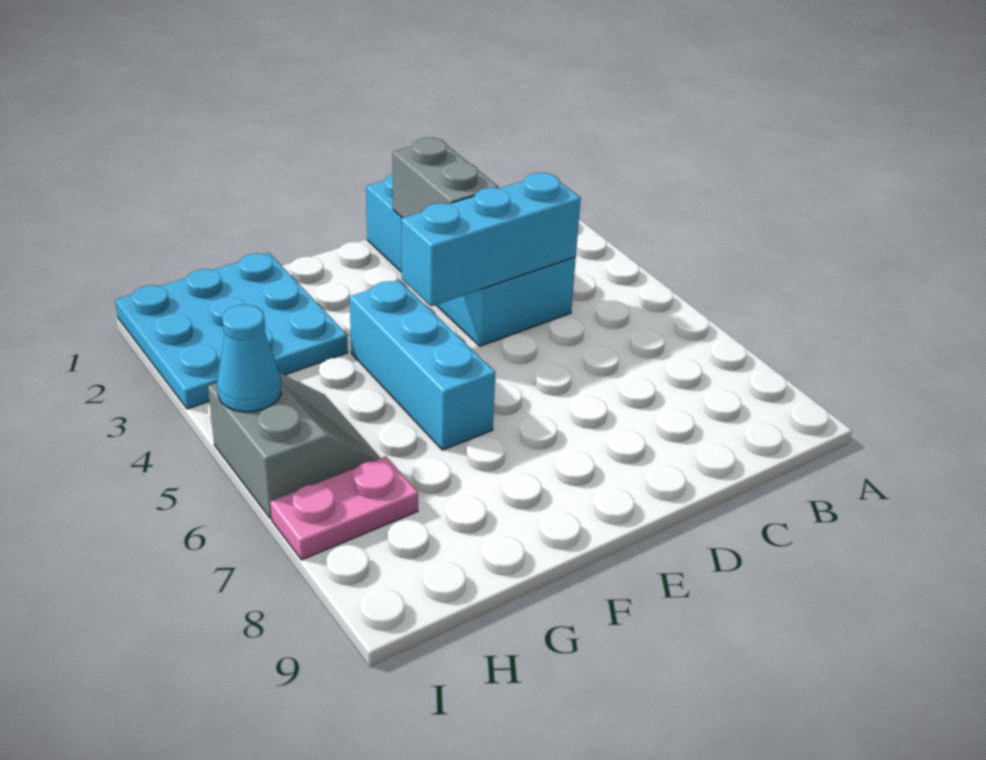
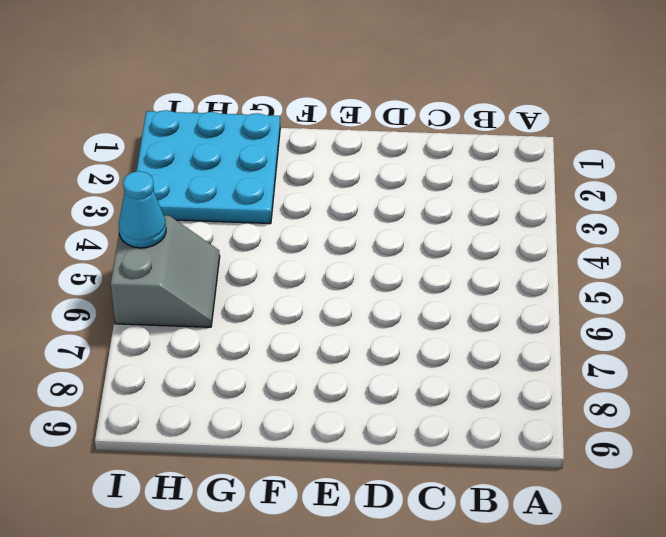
none -> cyan 2x4 brick [366,174,576,346]
none -> cyan 1x3 brick [350,280,495,450]

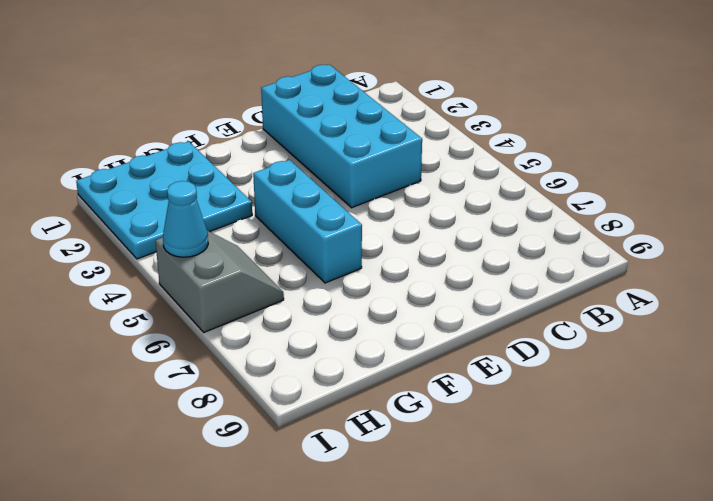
none -> pink 1x2 plate [270,456,418,560]
none -> cyan 1x3 brick [401,173,581,306]

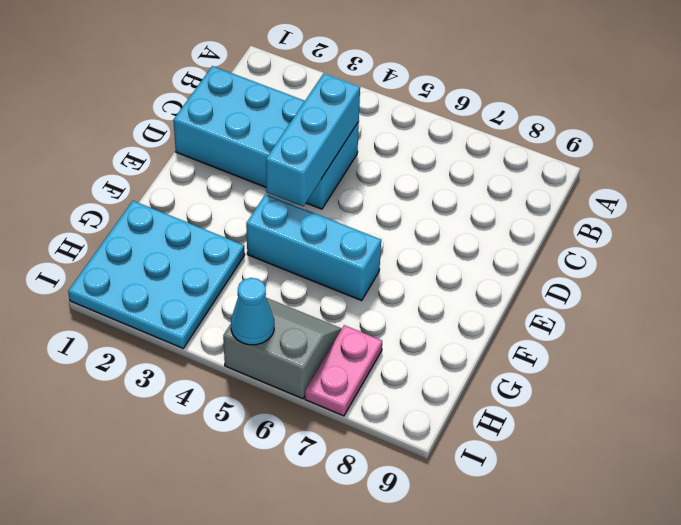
none -> grey 1x2 brick [393,138,499,218]

